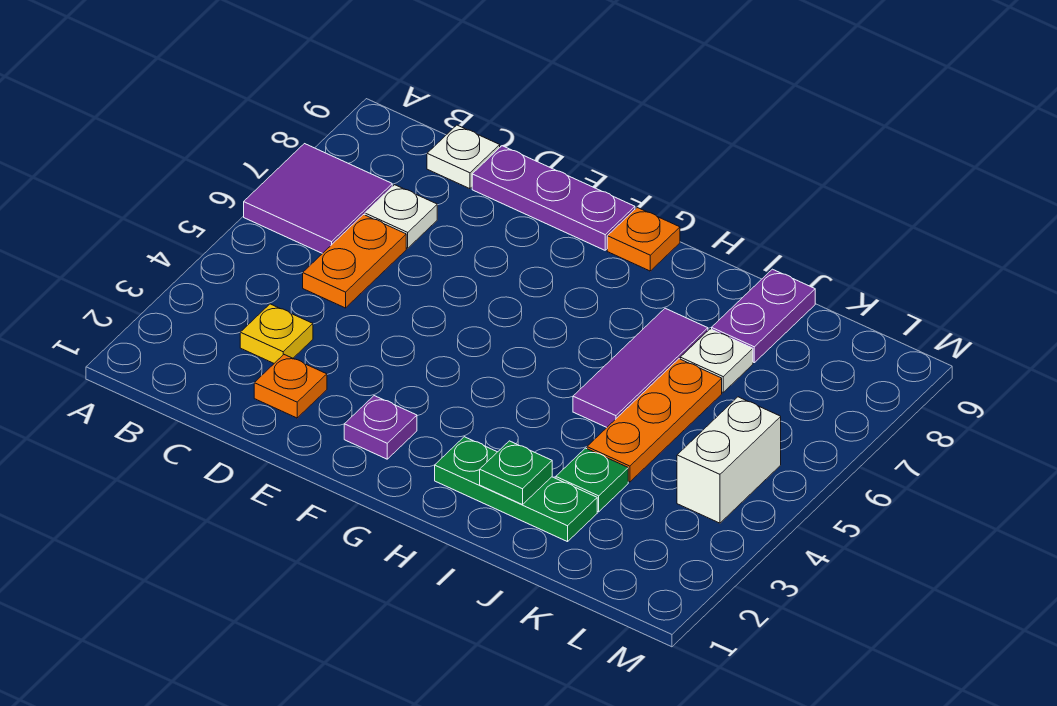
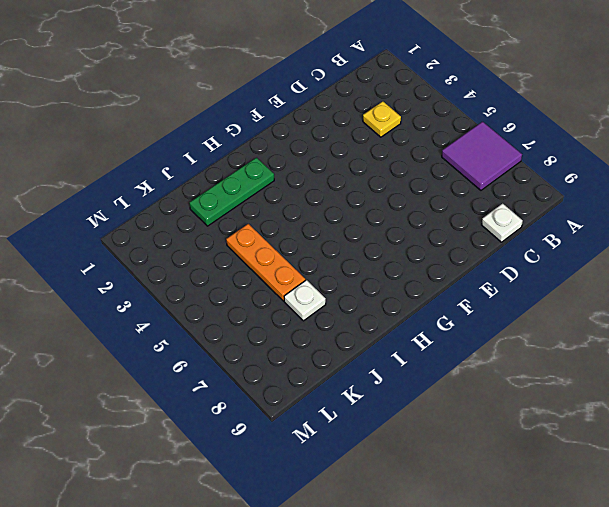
none -> orange 1x2 plate [303,215,406,308]
none -> white 1x1 plate [365,185,437,248]
none -> orange 1x1 plate [254,355,327,418]

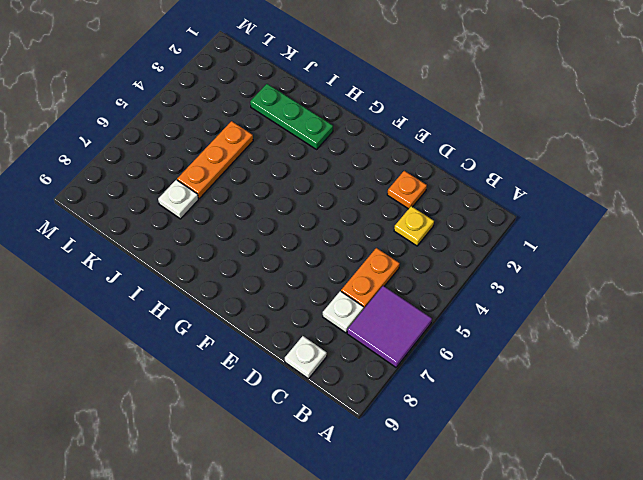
none -> purple 1x3 plate [472,146,635,250]
none -> purple 1x1 plate [344,396,417,459]
none -> orange 1x1 plate [607,208,680,271]

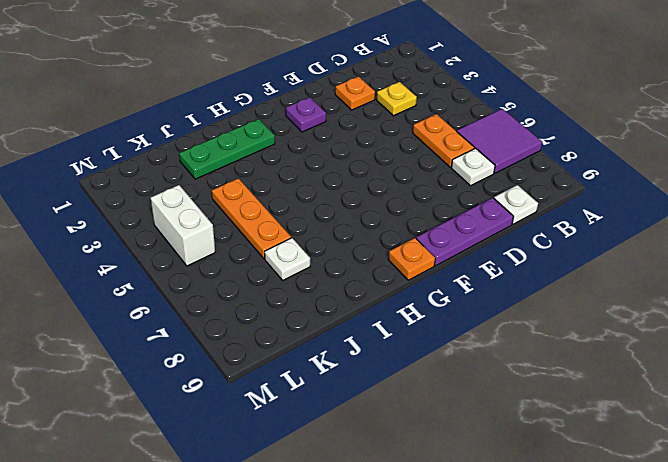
none -> purple 1x3 tile [573,308,708,427]
none -> green 1x1 plate [556,448,628,512]
none -> purple 1x2 plate [712,269,815,363]

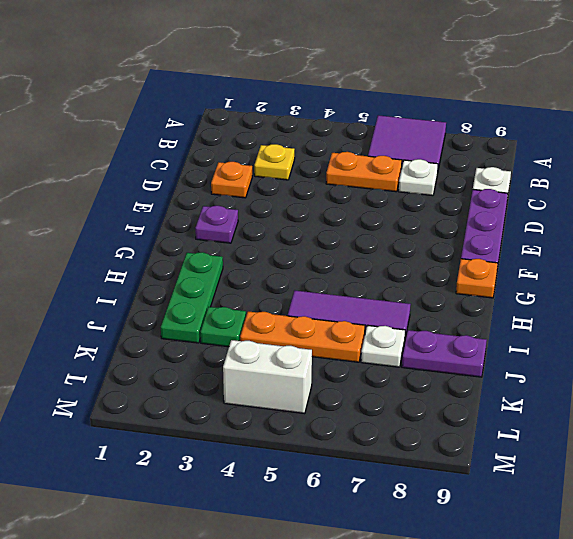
none -> green 1x1 plate [480,441,552,505]

